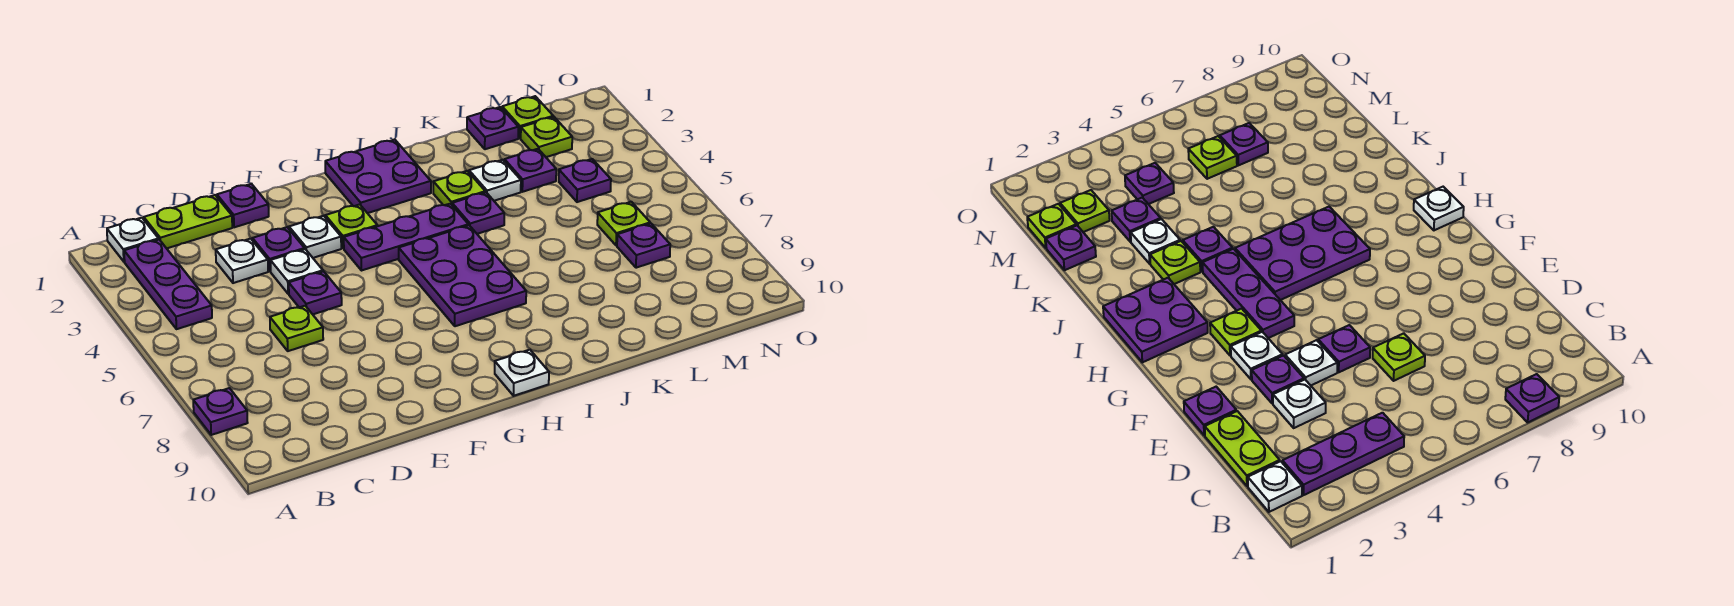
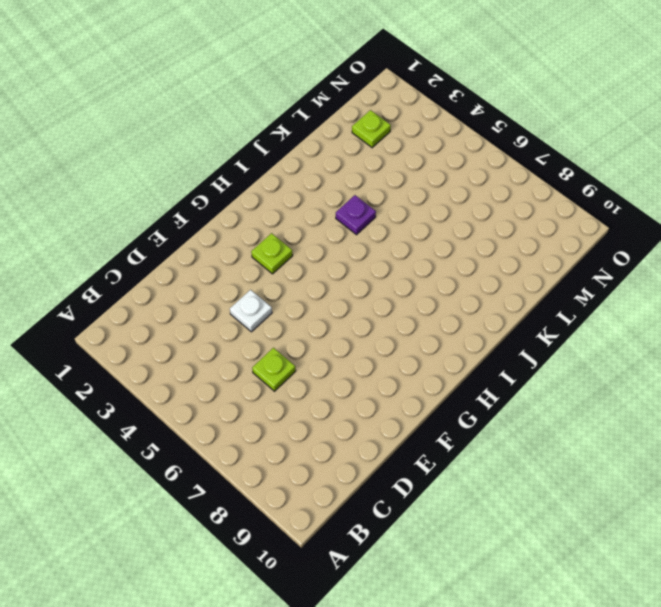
none -> purple 1x1 plate [193,388,248,435]
none -> white 1x1 plate [107,218,159,262]
none -> purple 1x3 plate [124,240,212,329]

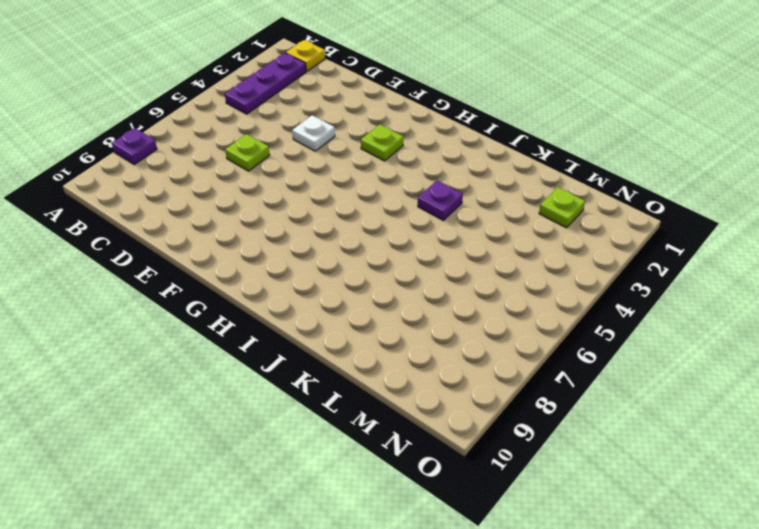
yellow 1x1 plate [286,40,325,71] -> white 1x1 plate [107,218,159,262]
none -> lime 1x2 plate [144,195,232,248]
none -> white 1x1 plate [216,239,268,283]
none -> purple 1x1 plate [217,184,269,227]

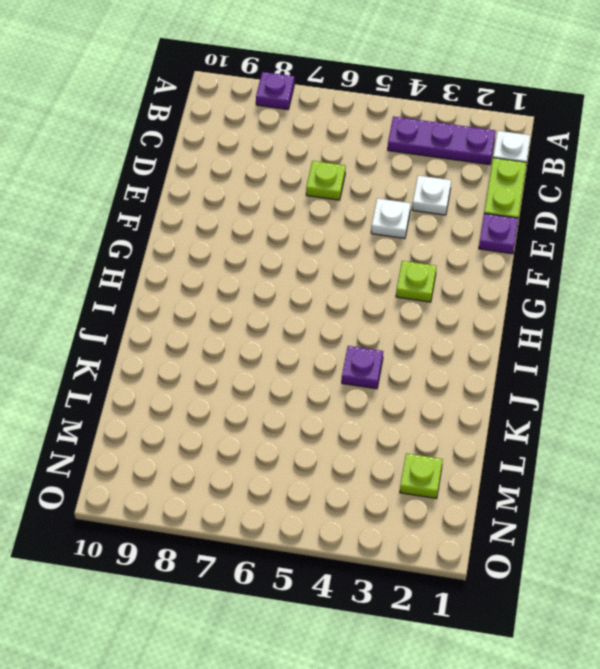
none -> purple 1x1 plate [252,227,305,271]
none -> purple 1x1 plate [289,271,342,314]
none -> white 1x1 plate [289,216,341,258]

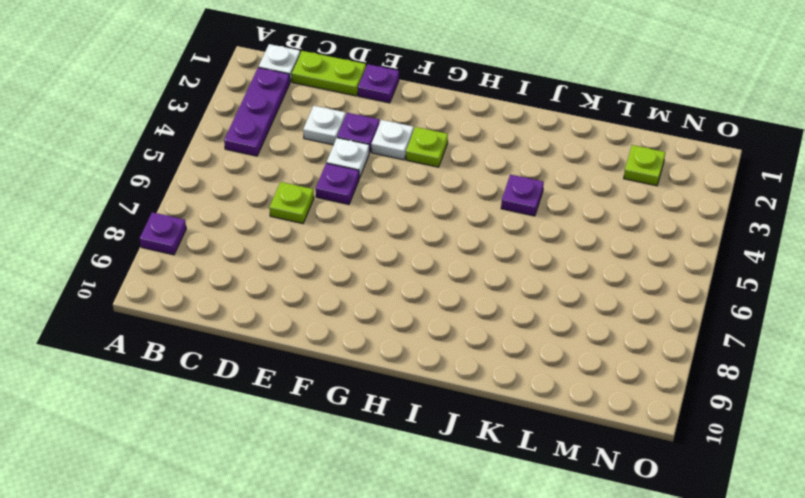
none -> purple 1x3 plate [344,204,468,271]
none -> purple 2x2 plate [325,140,431,213]
none -> purple 2x3 plate [399,225,526,326]

